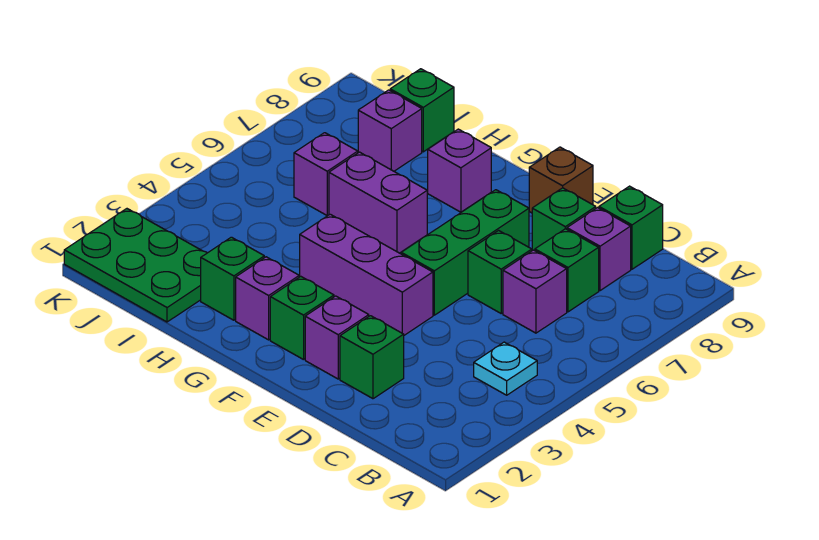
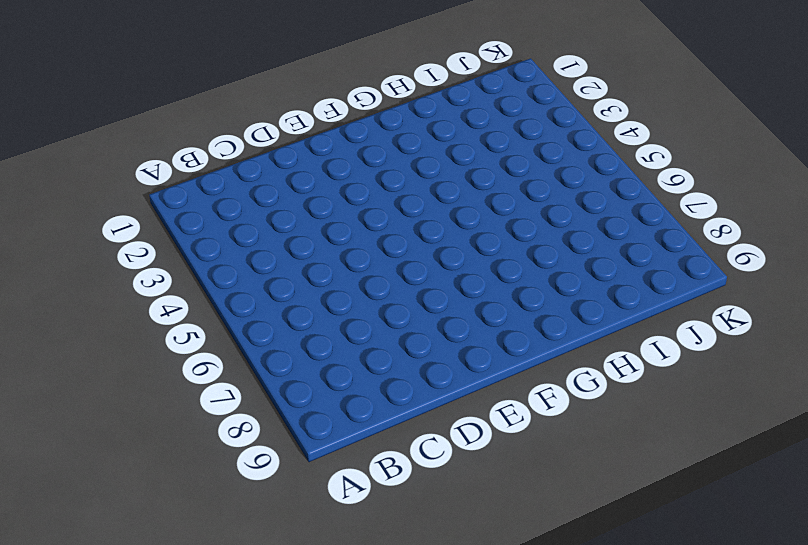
none -> cyan 1x1 plate [474,342,537,395]
none -> purple 1x1 brick [503,250,567,333]
none -> green 1x1 brick [535,229,599,312]

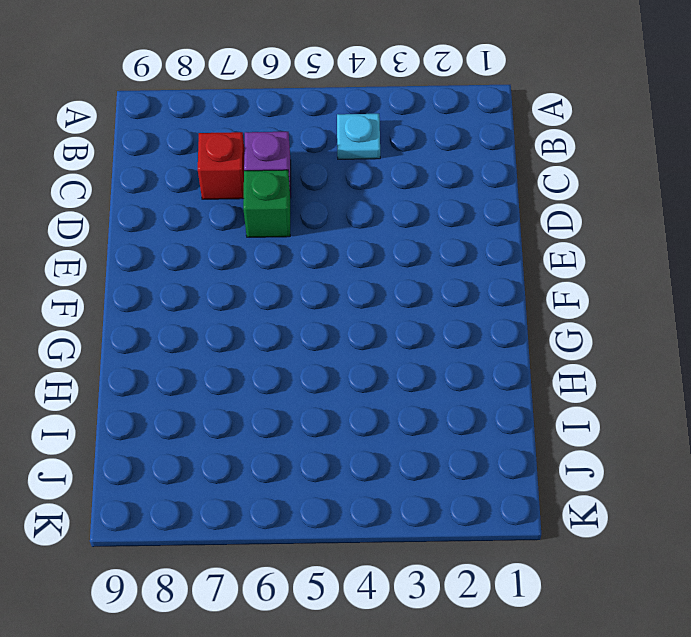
red 1x1 brick [198,132,244,199] -> green 1x1 brick [535,229,599,312]
none -> purple 1x1 brick [567,208,631,291]
none -> green 1x1 brick [599,186,663,269]
none -> green 1x1 brick [340,316,404,399]

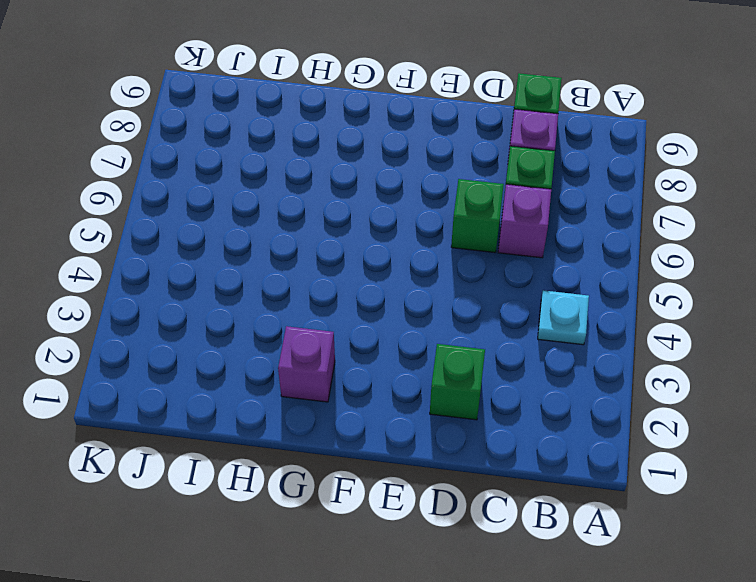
none -> green 1x1 brick [532,188,596,251]
none -> purple 1x1 brick [305,296,369,379]
none -> purple 1x3 brick [300,214,433,335]

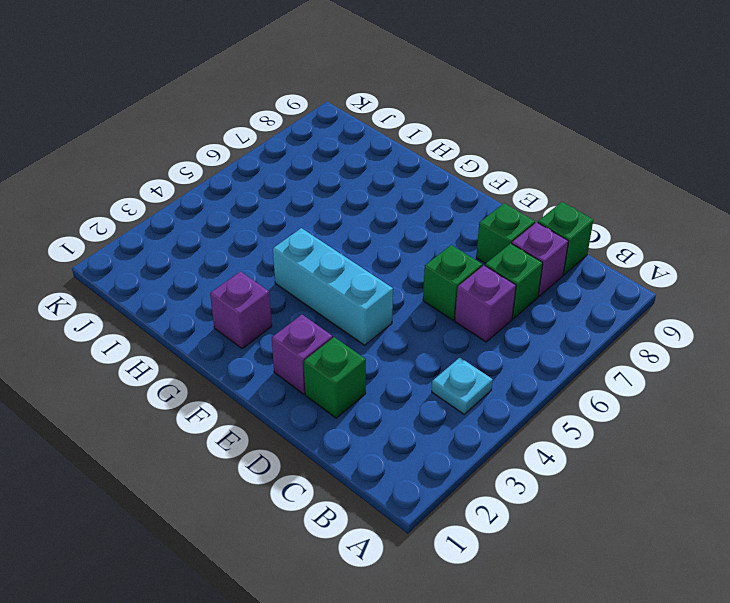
cyan 1x3 brick [273,228,393,345] -> purple 1x3 brick [300,214,433,335]
none -> green 1x3 brick [401,190,529,315]
none -> brown 1x1 brick [529,147,593,213]
none -> green 1x1 brick [270,277,334,360]

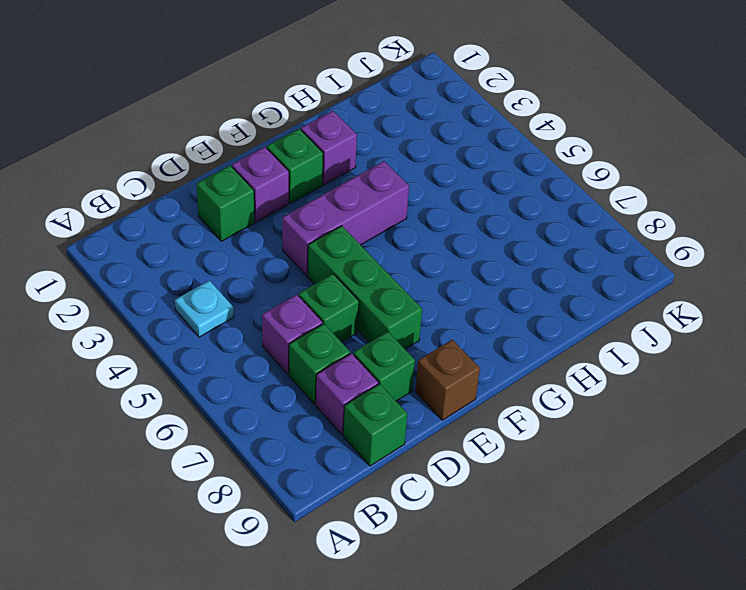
none -> purple 1x2 brick [329,152,427,253]
none -> purple 1x1 brick [428,129,491,212]
none -> green 1x1 brick [201,237,264,320]

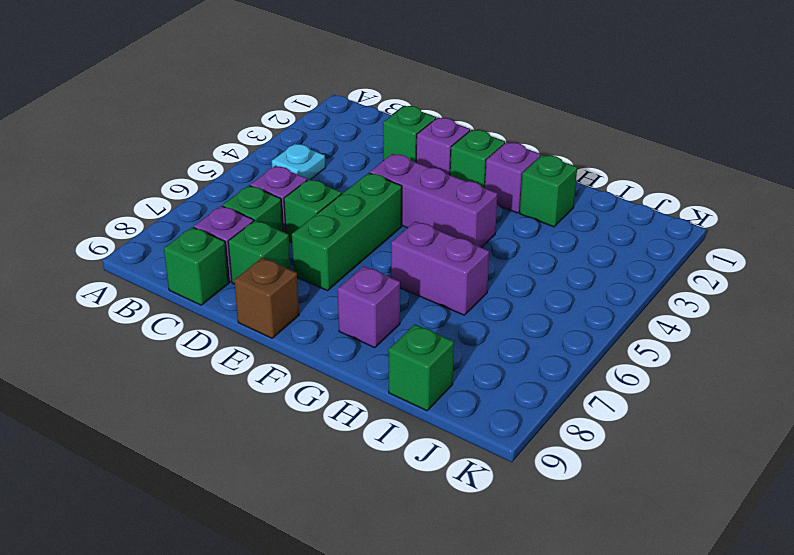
none -> green 2x3 plate [64,209,207,322]
none -> purple 1x1 brick [294,133,358,216]
none -> purple 1x1 brick [358,90,422,171]

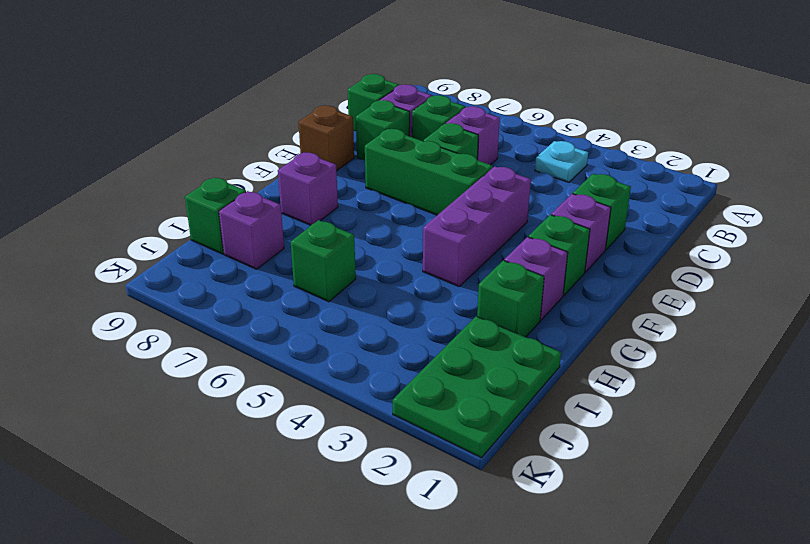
green 1x1 brick [291,220,356,302] -> purple 1x1 brick [294,133,358,216]
none -> purple 1x2 brick [329,152,427,253]

